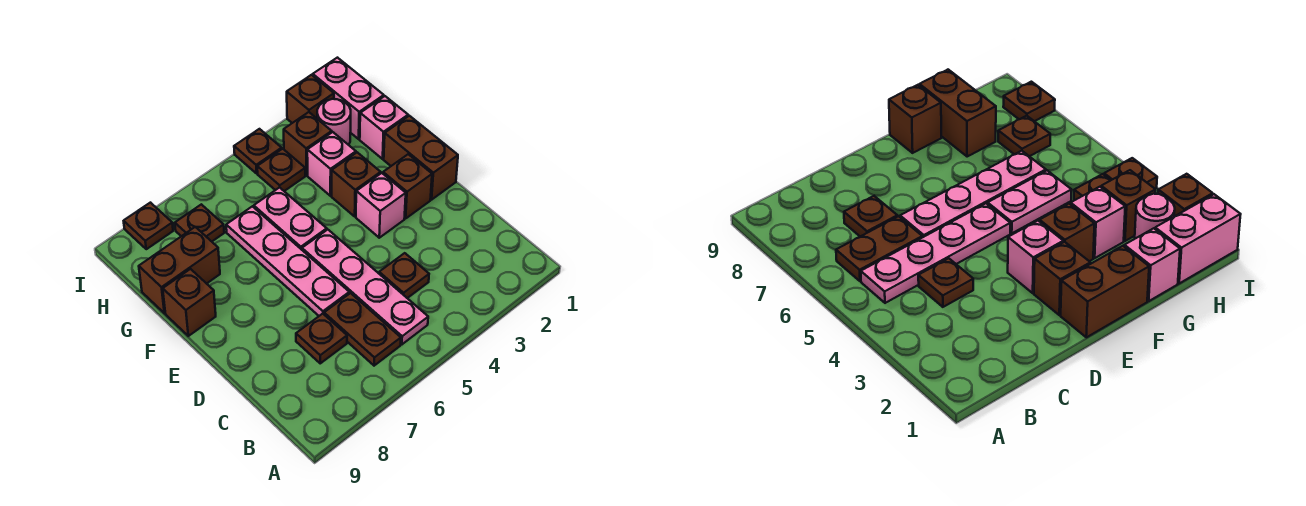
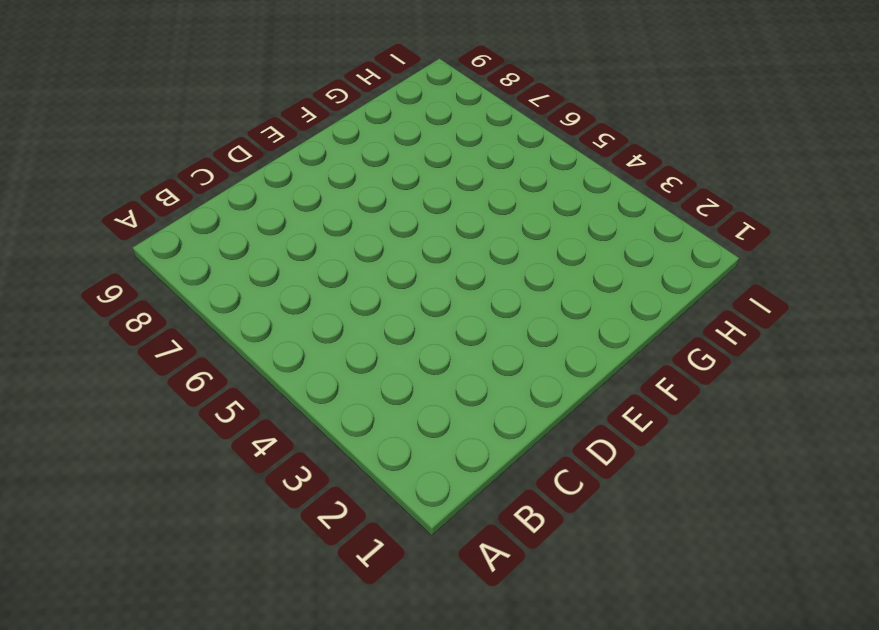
none -> pink 1x4 plate [302,230,428,344]
none -> brown 1x2 plate [324,293,401,366]
none -> brown 1x1 plate [379,253,429,298]

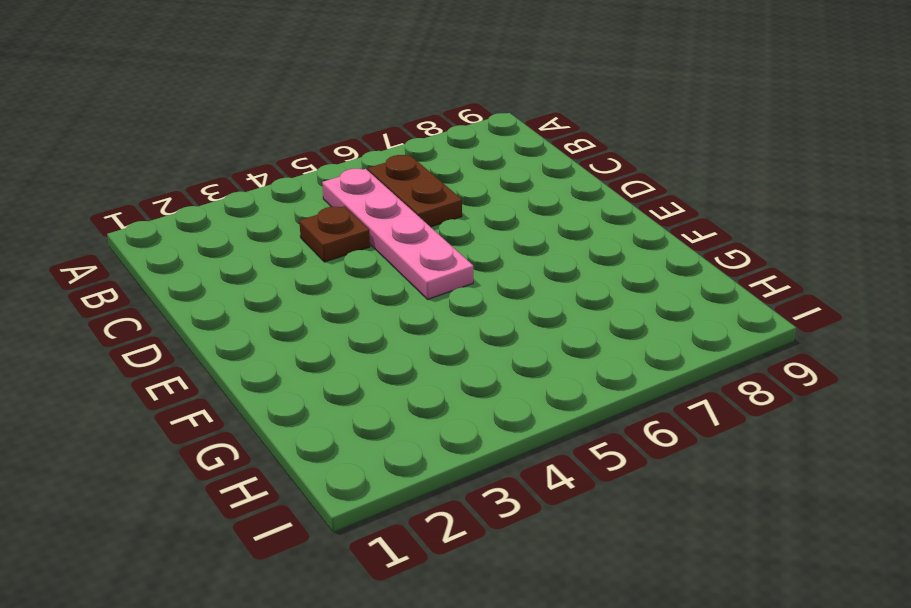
none -> brown 1x1 plate [296,314,347,363]
none -> pink 1x4 plate [226,206,349,316]
none -> brown 1x2 brick [384,116,458,200]

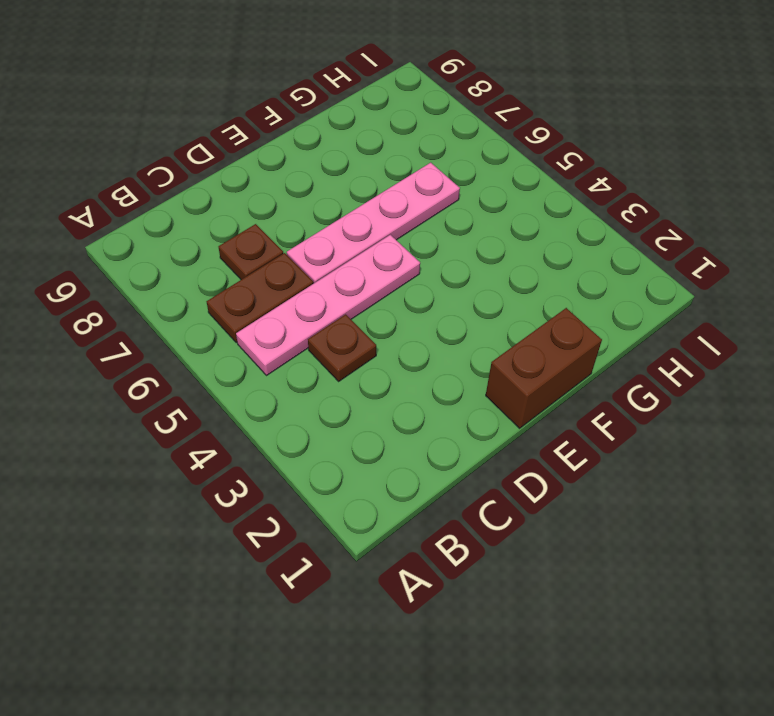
none -> brown 1x1 brick [383,154,432,218]
none -> pink 1x1 brick [356,173,406,238]
none -> brown 1x1 brick [332,152,381,216]

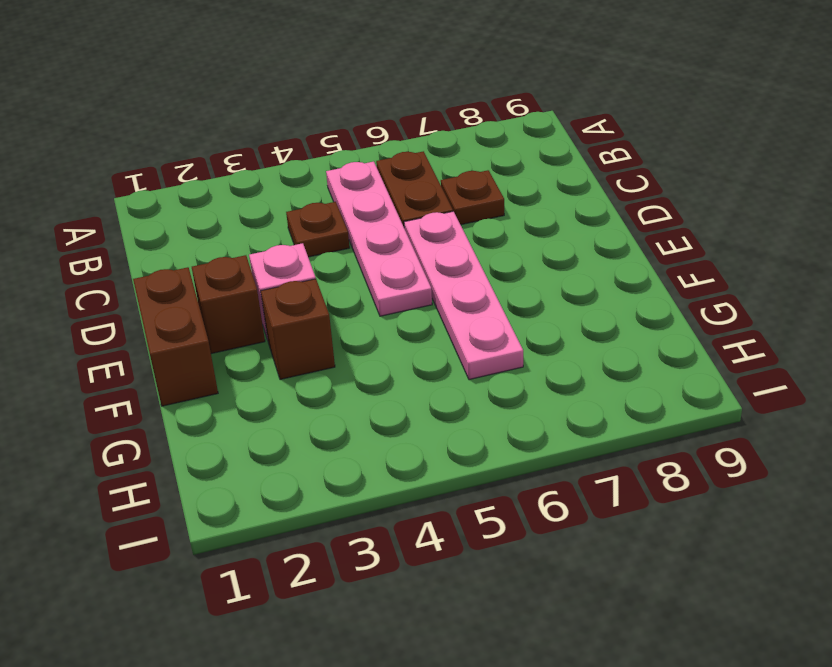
none -> pink 1x2 plate [254,187,327,250]
none -> brown 1x1 brick [163,269,216,336]
none -> pink 1x1 brick [360,96,408,159]

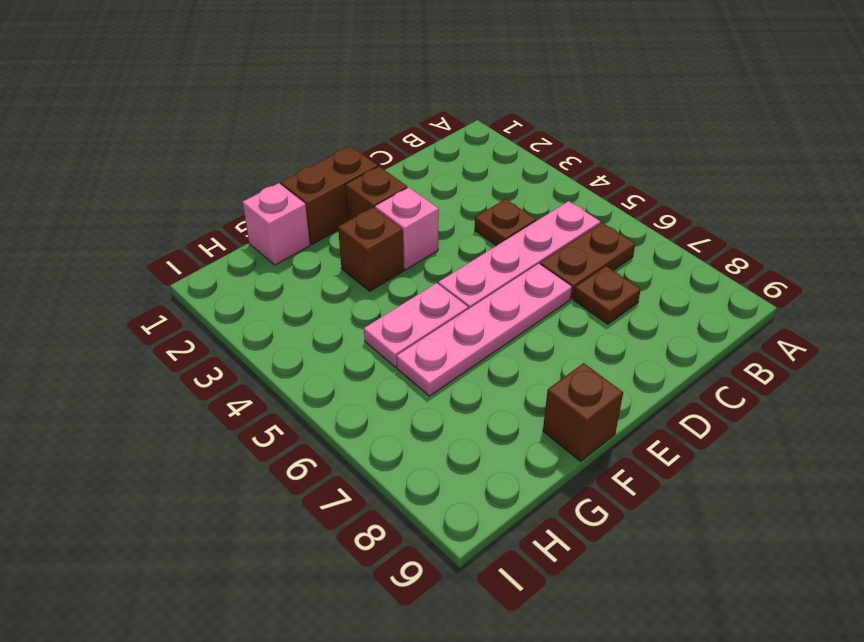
none -> pink 1x1 brick [307,132,356,196]
none -> brown 1x2 brick [139,227,220,313]
none -> pink 1x2 brick [313,58,384,139]

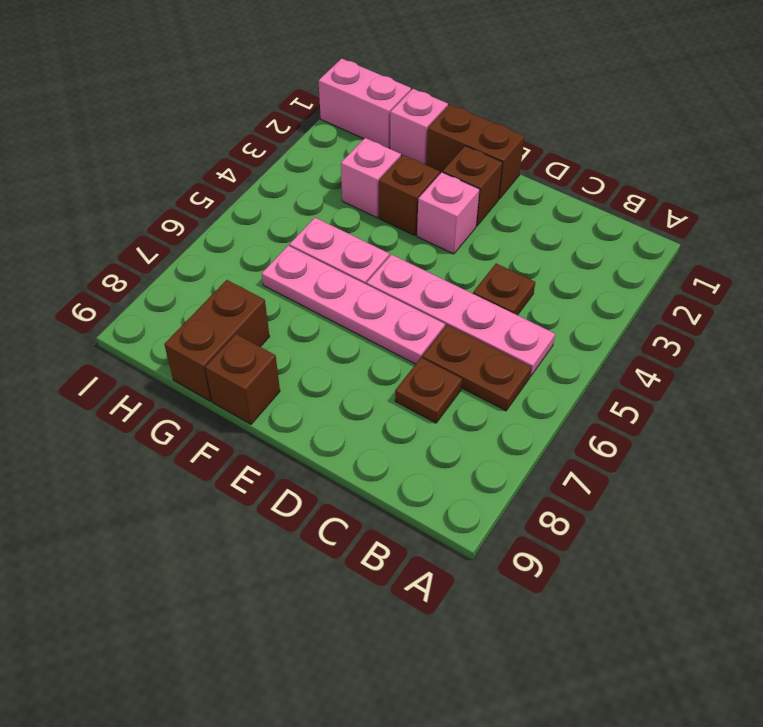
none -> pink 1x1 round brick [317,99,351,145]
none -> brown 1x1 brick [284,112,332,175]
none -> brown 1x1 plate [257,149,305,191]

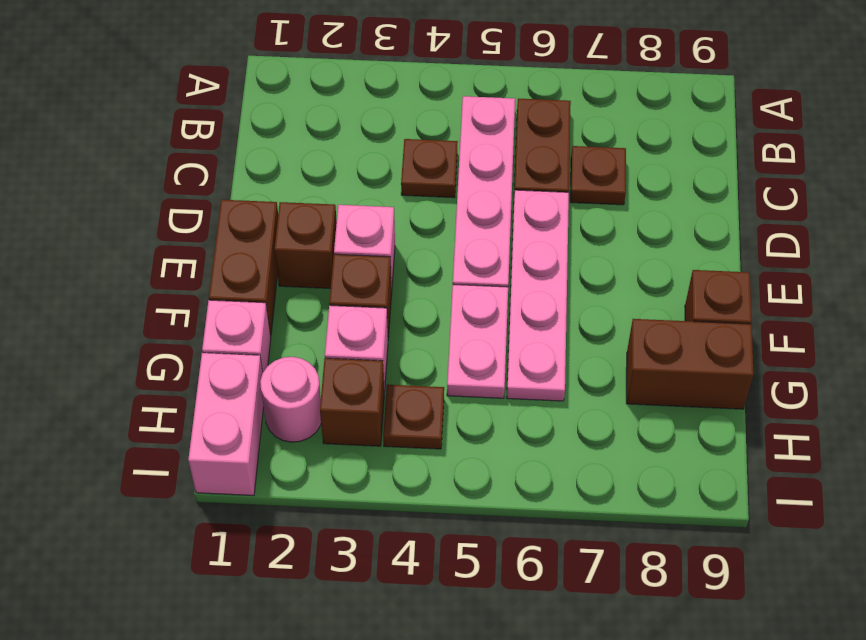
none -> brown 1x1 plate [175,204,224,241]
none -> brown 1x1 brick [287,75,334,123]
none -> brown 1x1 plate [234,129,282,173]

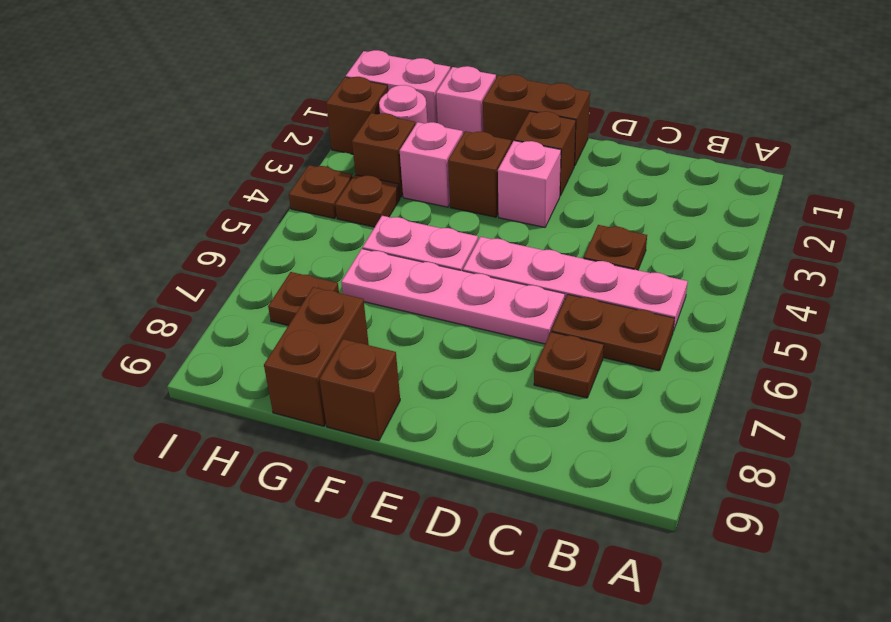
none -> brown 1x1 plate [124,203,173,249]

